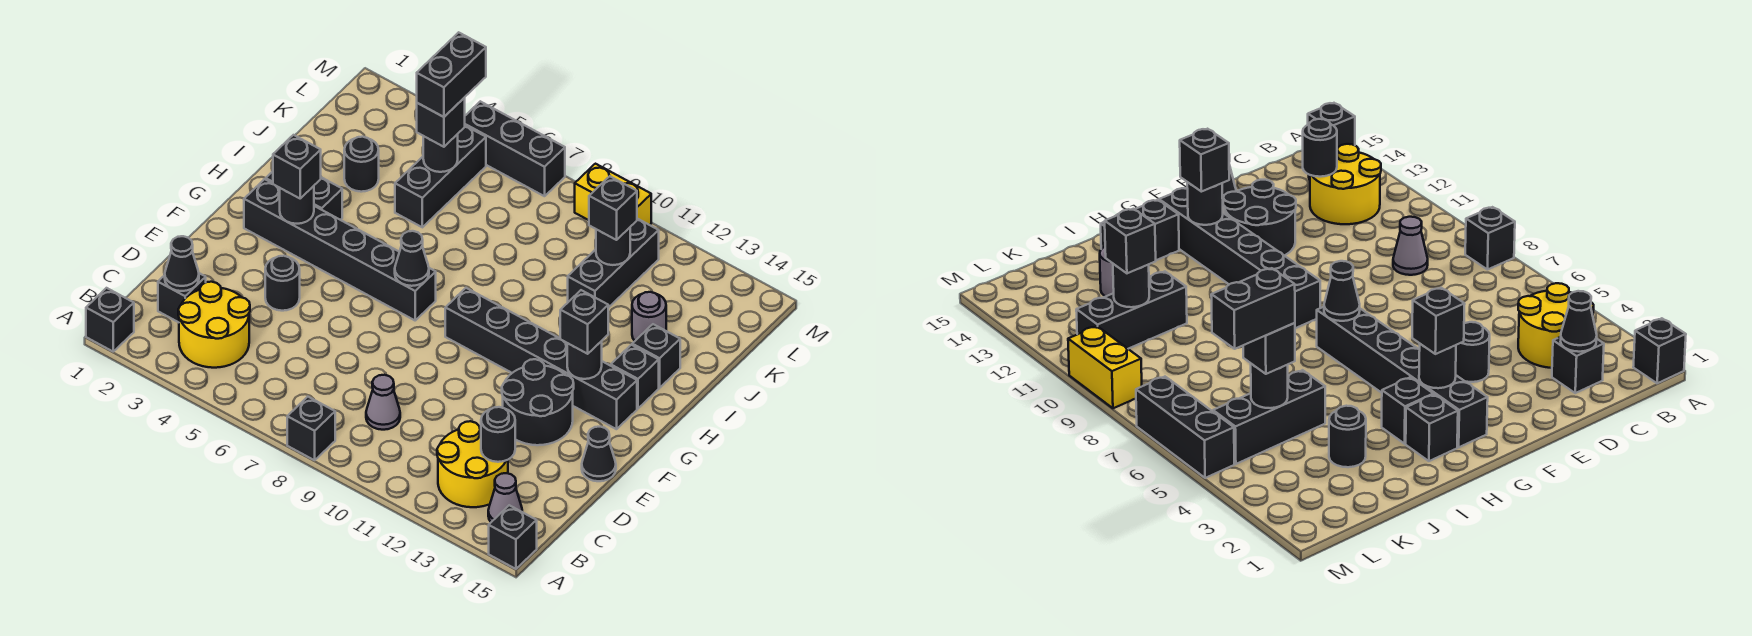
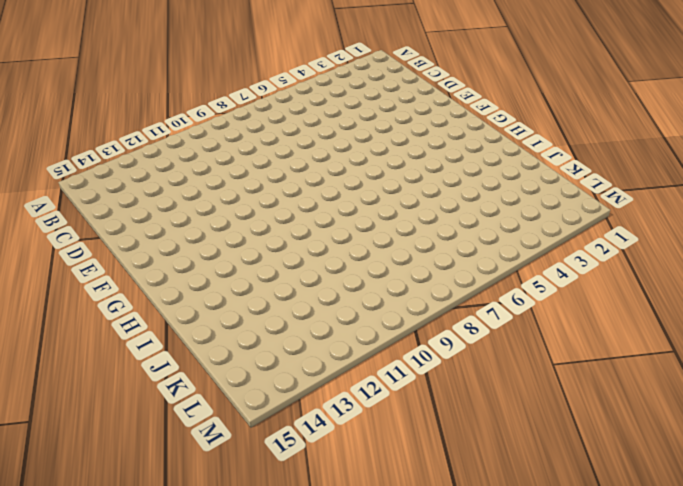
none -> black 1x1 brick [86,288,134,351]
none -> black 1x1 brick [287,397,335,460]
none -> black 1x1 brick [489,505,537,569]
none -> yellow 2x2 round brick [178,282,250,368]

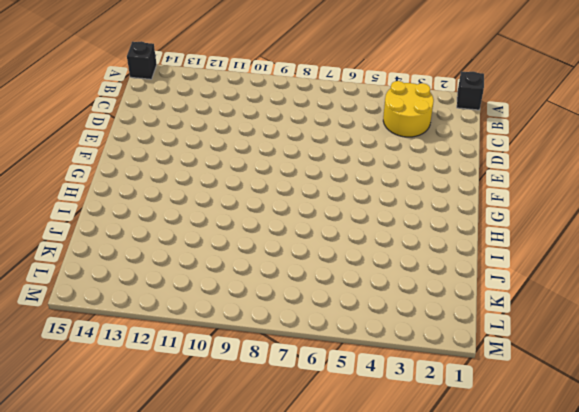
none -> black 1x1 brick [287,397,335,460]
none -> yellow 2x2 round brick [437,421,508,507]
none -> grey 1x1 cone [488,473,522,522]
none -> black 1x1 brick [158,273,206,322]

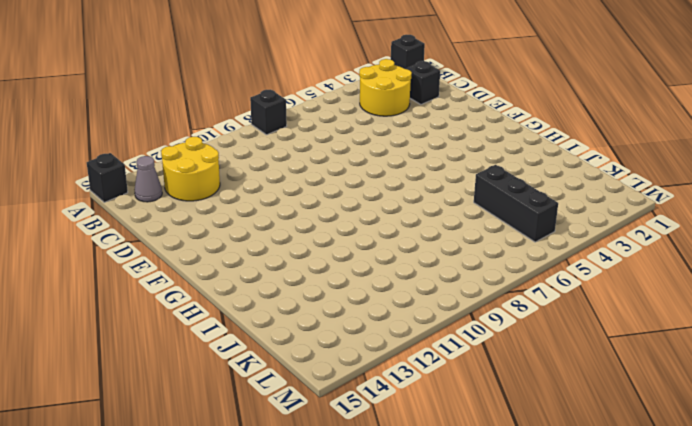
none -> grey 1x1 cone [366,375,400,430]
none -> black 1x1 round brick [265,256,300,311]
none -> black 2x2 round brick [502,359,574,445]
none -> black 1x1 cone [582,427,616,481]

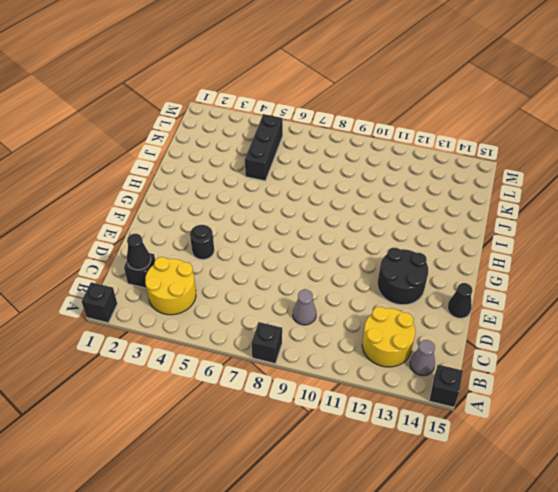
none -> black 1x6 brick [244,179,436,320]
none -> black 1x6 brick [445,288,637,429]
none -> black 1x1 brick [1406,394,1458,461]
none -> black 1x1 brick [314,177,342,220]

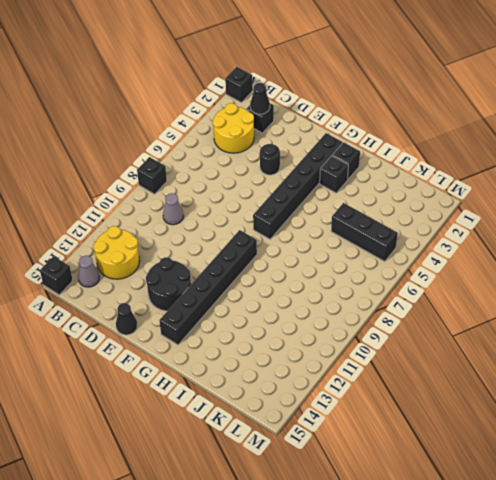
none -> black 1x1 brick [611,345,659,408]
none -> black 1x1 brick [632,324,680,388]
none -> black 1x1 round brick [344,137,379,192]
none -> black 1x3 brick [568,219,659,308]

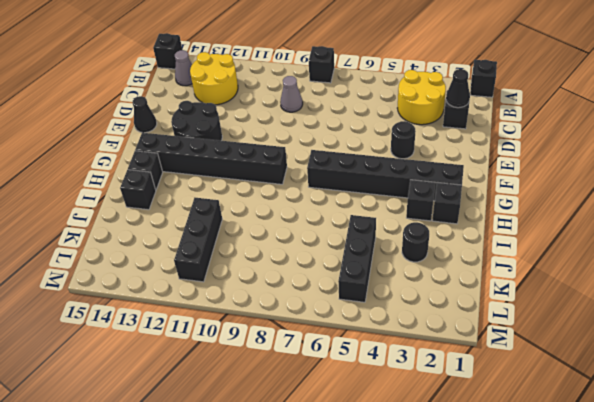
none -> grey 1x1 round brick [632,292,666,341]
none -> black 1x3 brick [465,101,565,196]
none -> yellow 1x2 brick [575,164,651,225]
none -> black 1x1 round brick [481,407,515,462]

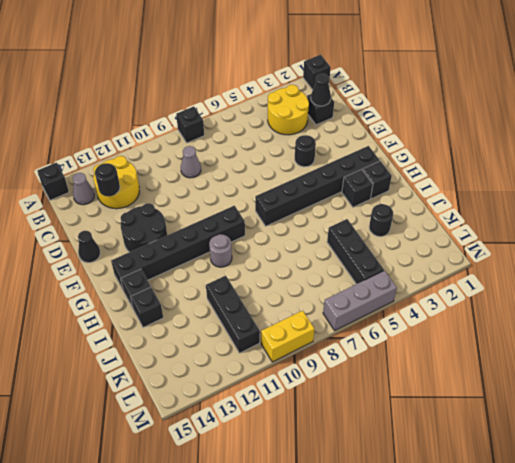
grey 1x1 round brick [209,234,232,267] -> grey 1x1 round brick moved to [632,292,666,341]
grey 1x3 brick [323,271,397,330] -> black 1x3 brick [465,101,565,196]
none -> black 1x1 round brick [280,186,314,224]
none -> black 1x1 cone [395,231,429,286]
none -> black 1x1 round brick [567,341,602,379]
none -> black 1x1 round brick [423,134,458,172]

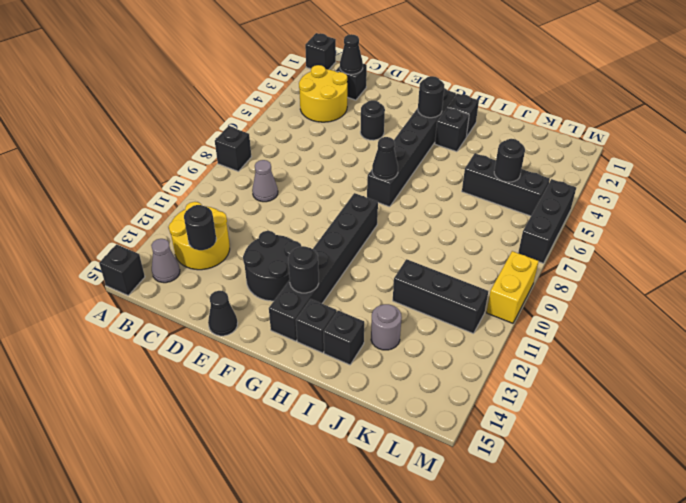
none -> black 1x1 round brick [344,137,379,192]
none -> black 1x1 round brick [596,228,630,265]
none -> black 1x1 brick [273,135,321,198]
none -> black 1x1 brick [560,290,608,354]

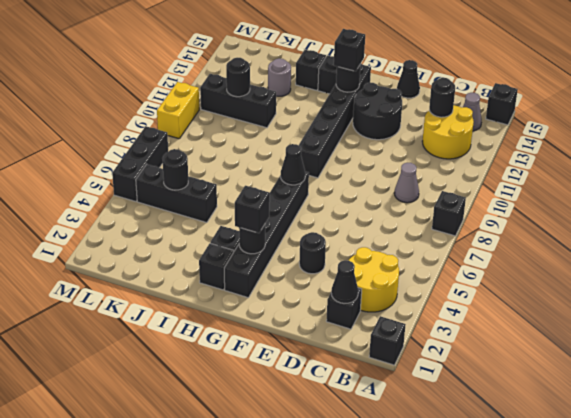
none -> black 1x1 round brick [344,137,379,192]
none -> black 1x1 brick [417,98,465,147]
none -> black 1x1 brick [589,176,637,240]
none -> black 1x2 brick [417,32,486,117]

